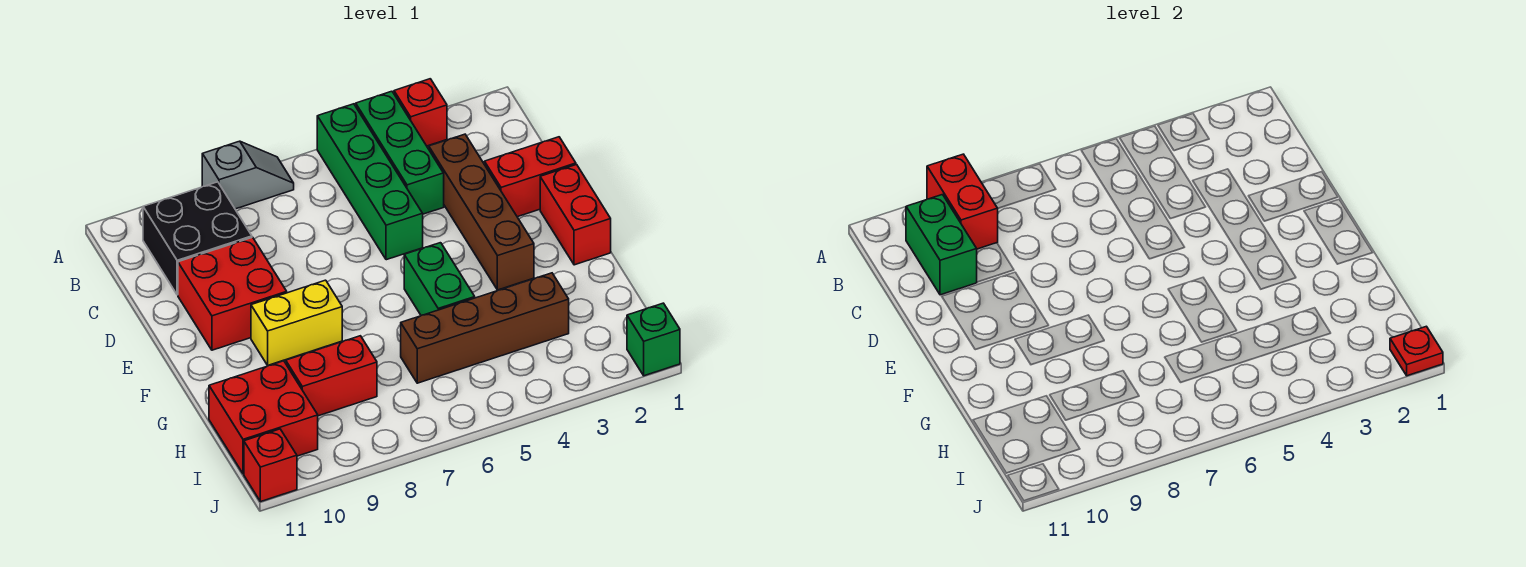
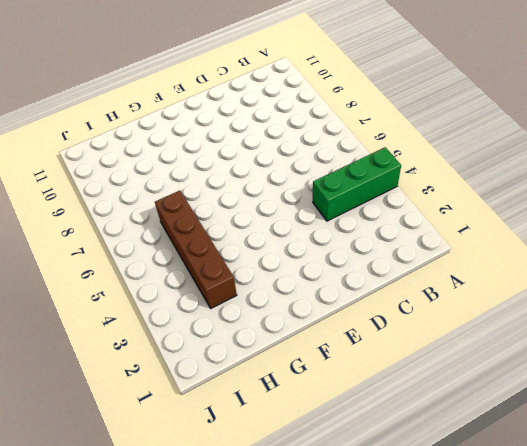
none -> red 1x1 brick [394,79,447,146]
none -> green 1x4 brick [317,104,423,260]
none -> grey 1x2 slope [202,141,294,209]

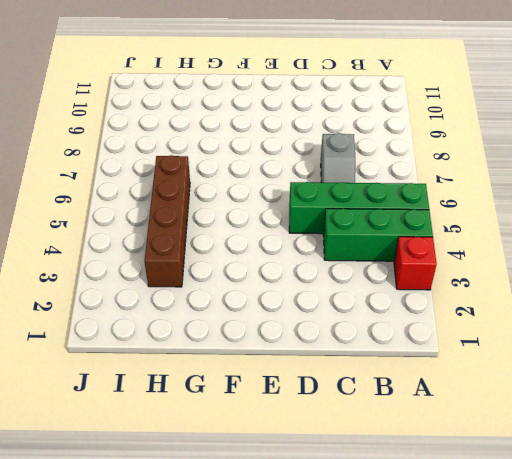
grey 1x2 slope [321,133,355,183] -> grey 1x2 slope moved to [202,141,294,209]
none -> black 2x2 brick [143,182,252,295]
none -> brown 1x4 brick [428,134,534,290]
none -> red 1x2 brick [484,137,576,217]

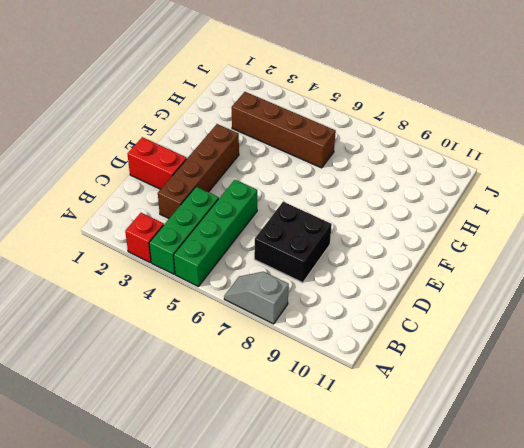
black 2x2 brick [254,202,332,283] -> black 2x2 brick moved to [143,182,252,295]
none -> red 2x2 brick [178,237,287,350]
none -> red 1x2 brick [540,165,611,265]
none -> green 1x2 brick [404,243,475,316]

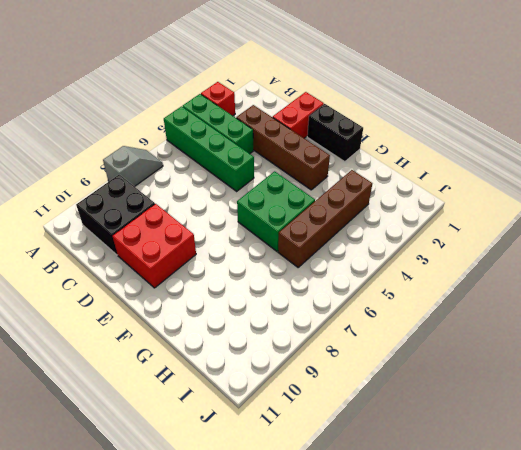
black 1x2 brick [307,104,363,162] -> red 1x2 brick [540,165,611,265]
green 2x2 brick [237,171,315,251] -> green 1x2 brick [404,243,475,316]
none -> yellow 1x2 brick [251,280,342,365]
none -> red 1x2 brick [286,336,377,416]
none -> red 2x2 brick [209,361,318,474]

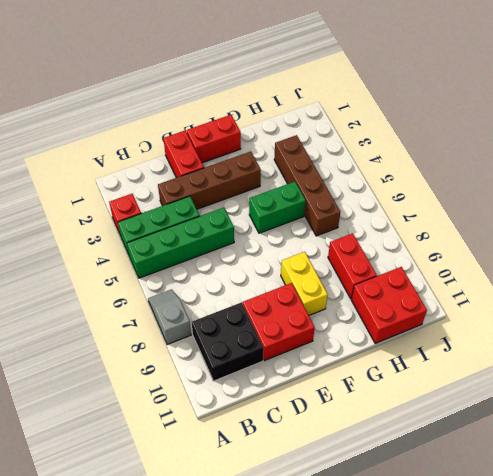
none -> green 1x1 brick [627,303,680,376]
none -> red 1x1 brick [244,429,297,502]
none -> red 1x2 brick [927,154,998,249]

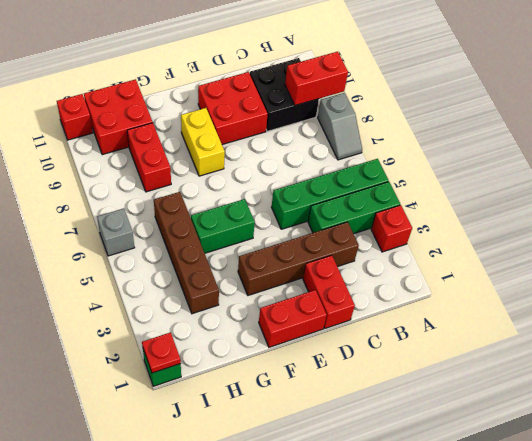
grey 1x1 brick [97,209,134,256] -> none
none -> green 1x2 brick [906,195,977,295]

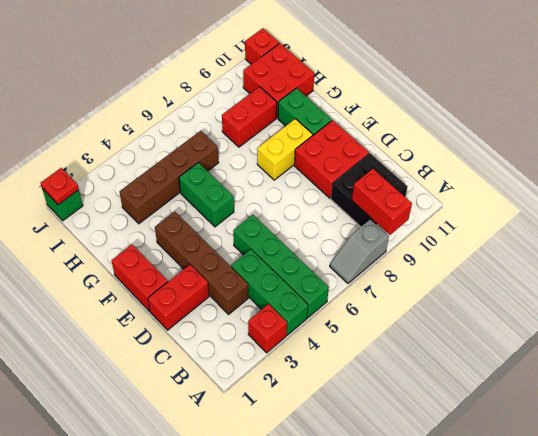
green 1x2 brick [278,88,332,135] -> green 1x2 brick moved to [906,195,977,295]

